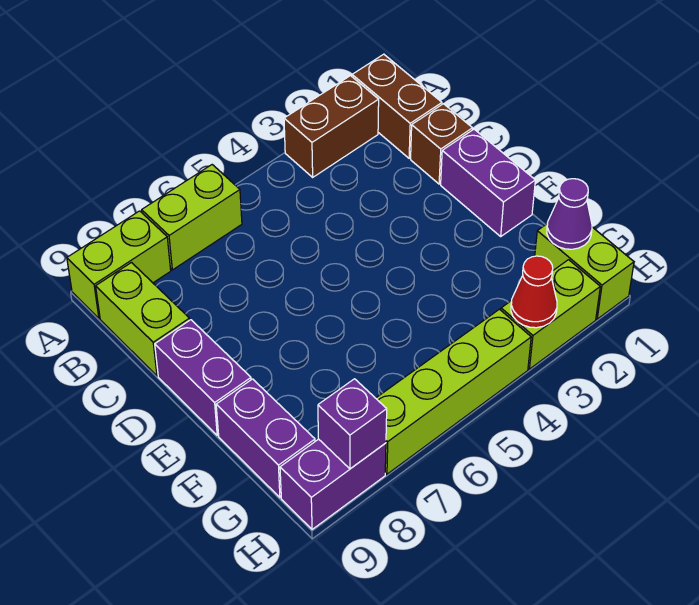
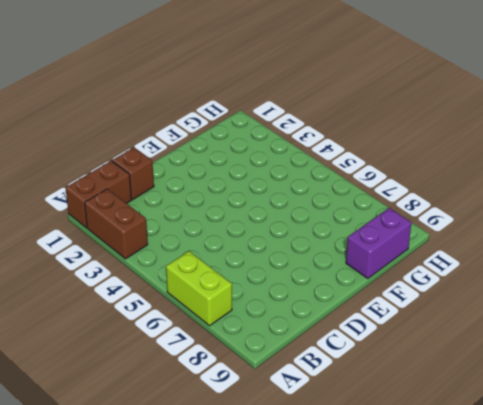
none -> lime 1x2 brick [67,211,171,318]
none -> lime 1x2 brick [96,263,190,376]
none -> purple 1x2 brick [441,129,535,236]

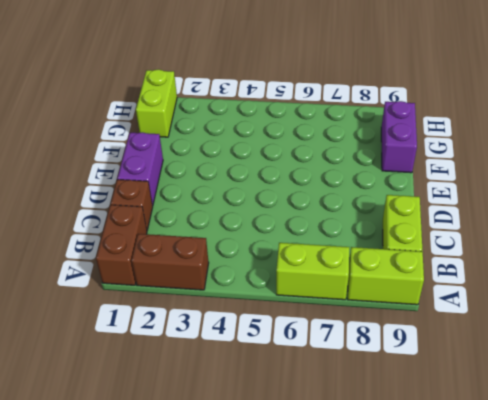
none -> purple 1x2 brick [155,320,251,435]
none -> lime 1x2 brick [501,260,600,369]
none -> lime 1x4 brick [376,309,531,474]

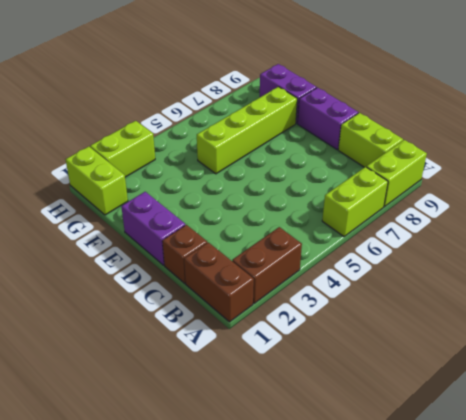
lime 1x4 brick [197,87,297,174] -> lime 1x4 brick moved to [376,309,531,474]
none -> purple 1x2 brick [280,439,386,529]
none -> purple 1x1 cone [547,179,592,249]
none -> red 1x1 cone [511,256,557,328]

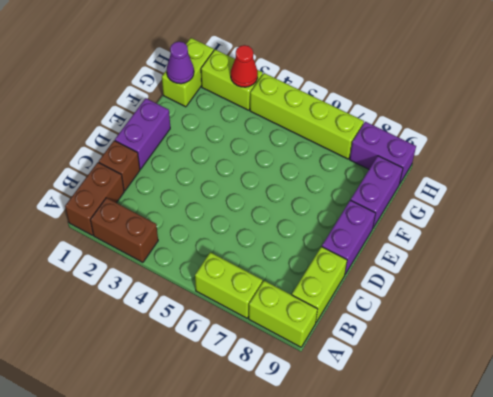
none -> purple 1x1 brick [318,379,387,469]

